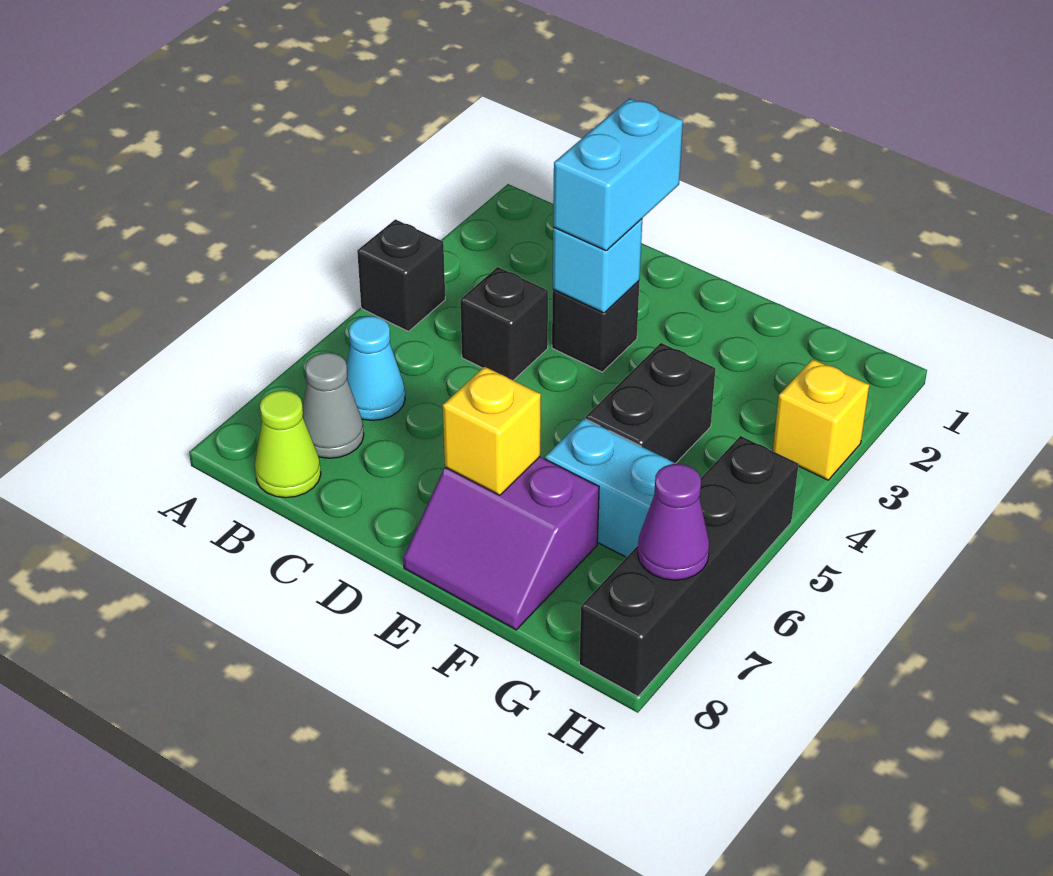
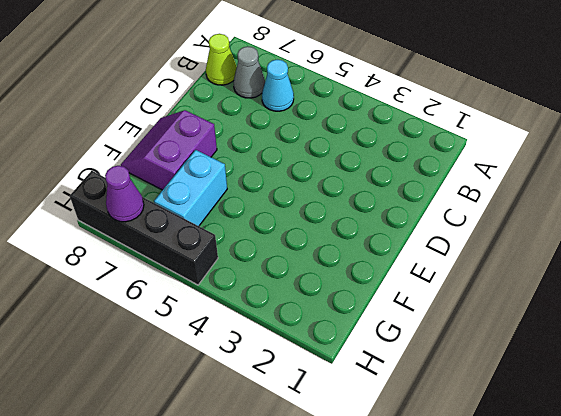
none -> black 1x1 brick [357,219,445,332]
none -> black 1x1 brick [460,267,548,380]
none -> black 1x1 brick [552,281,640,372]

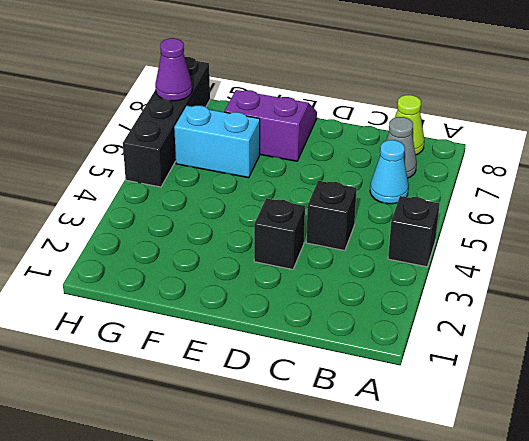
none -> black 1x2 brick [586,343,715,463]
none -> yellow 1x1 brick [773,359,869,480]
none -> cyan 1x1 brick [553,219,642,313]

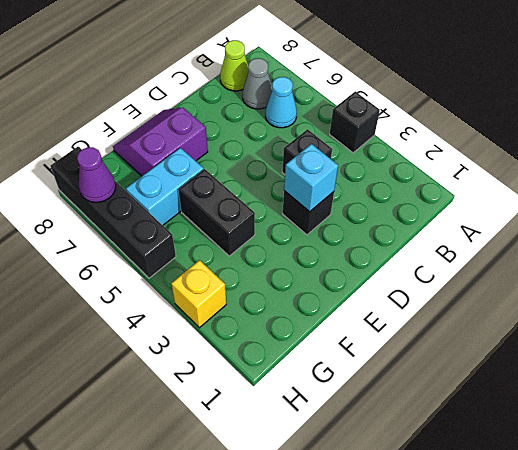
none -> yellow 1x1 brick [443,367,541,495]
none -> cyan 1x2 brick [553,98,683,251]

